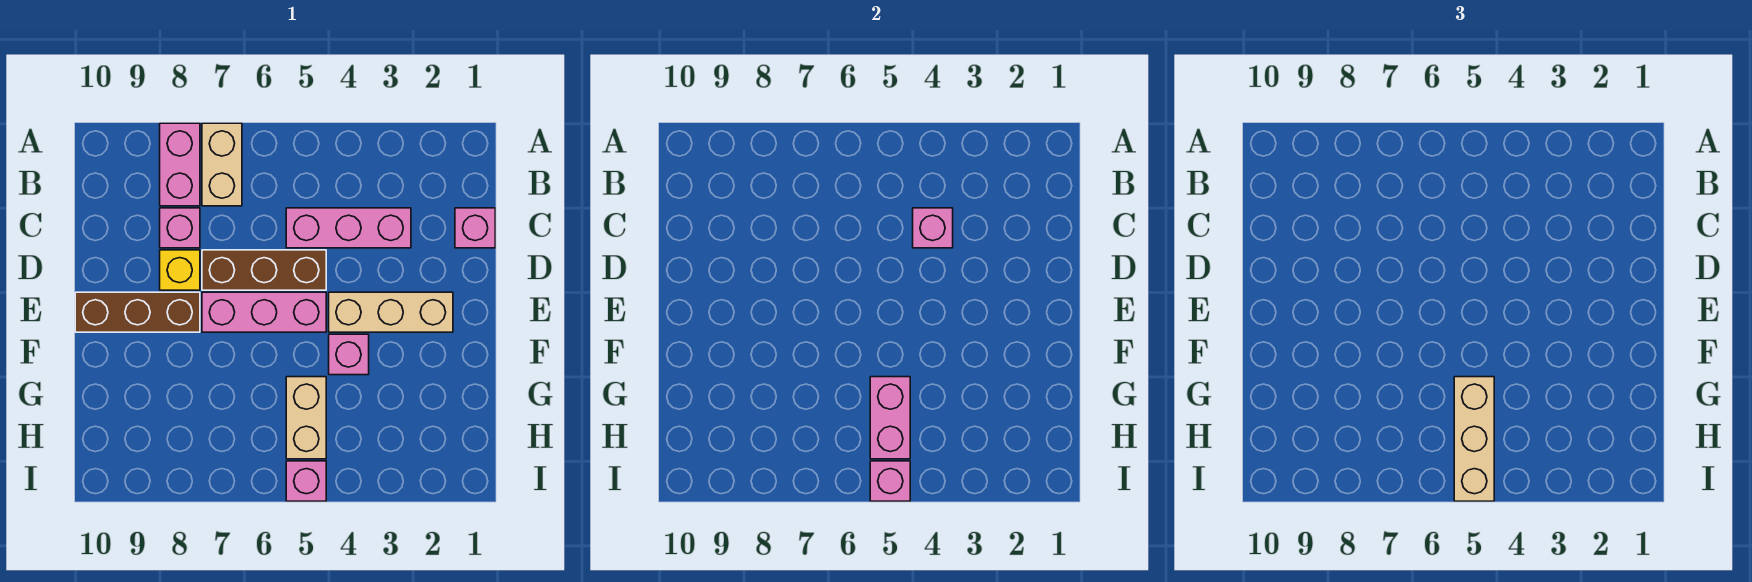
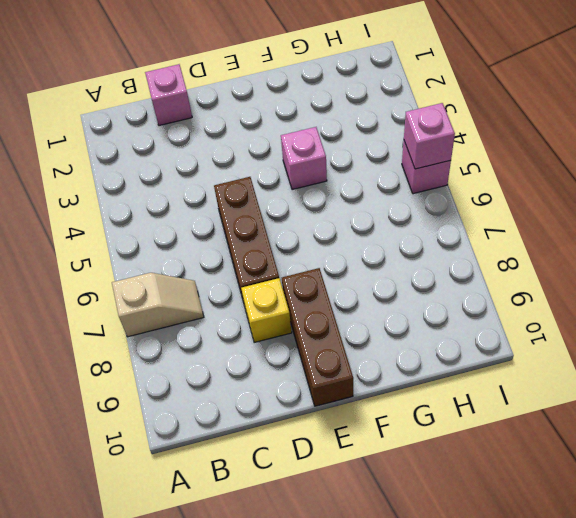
tan 1x2 slope [112,273,204,337] -> tan 1x2 brick [202,123,242,206]
none -> pink 1x2 brick [160,123,200,206]
none -> pink 1x3 brick [286,208,411,248]
none -> pink 1x1 brick [160,208,200,248]

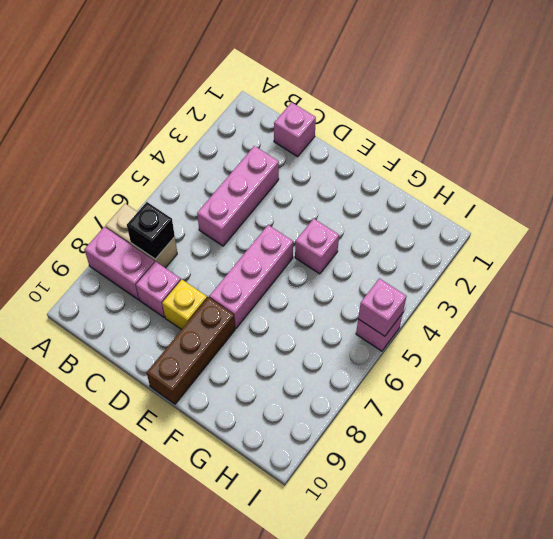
black 1x1 brick [127,202,175,259] -> none
none -> brown 1x3 brick [202,250,326,290]
none -> tan 1x3 brick [329,292,453,332]
none -> tan 1x2 brick [286,377,326,459]

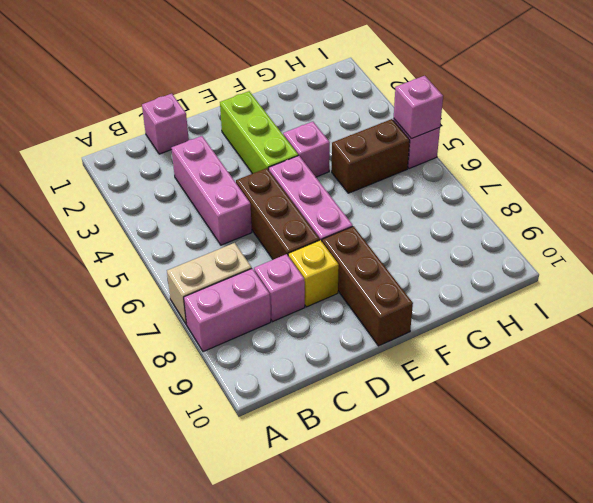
lime 1x3 brick [220,91,298,174] -> tan 1x3 brick [329,292,453,332]
brown 1x2 brick [332,119,410,193] -> tan 1x2 brick [286,377,326,459]
none -> pink 1x1 brick [913,208,953,248]
none -> pink 1x2 brick [870,377,910,459]
none -> tan 1x3 brick [1454,377,1494,501]

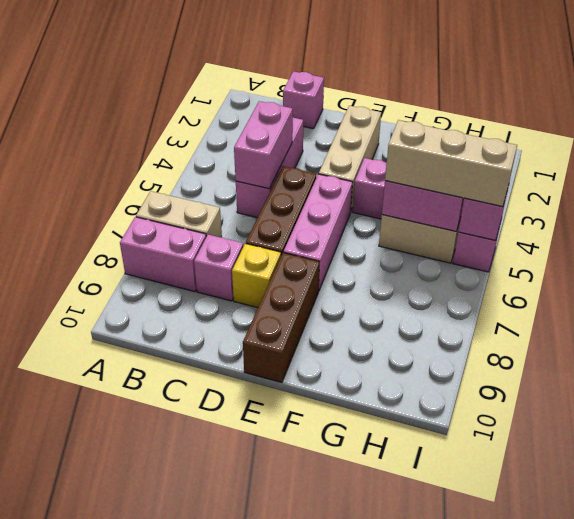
pink 1x2 brick [234,101,293,189] -> pink 1x1 brick [913,208,953,248]

